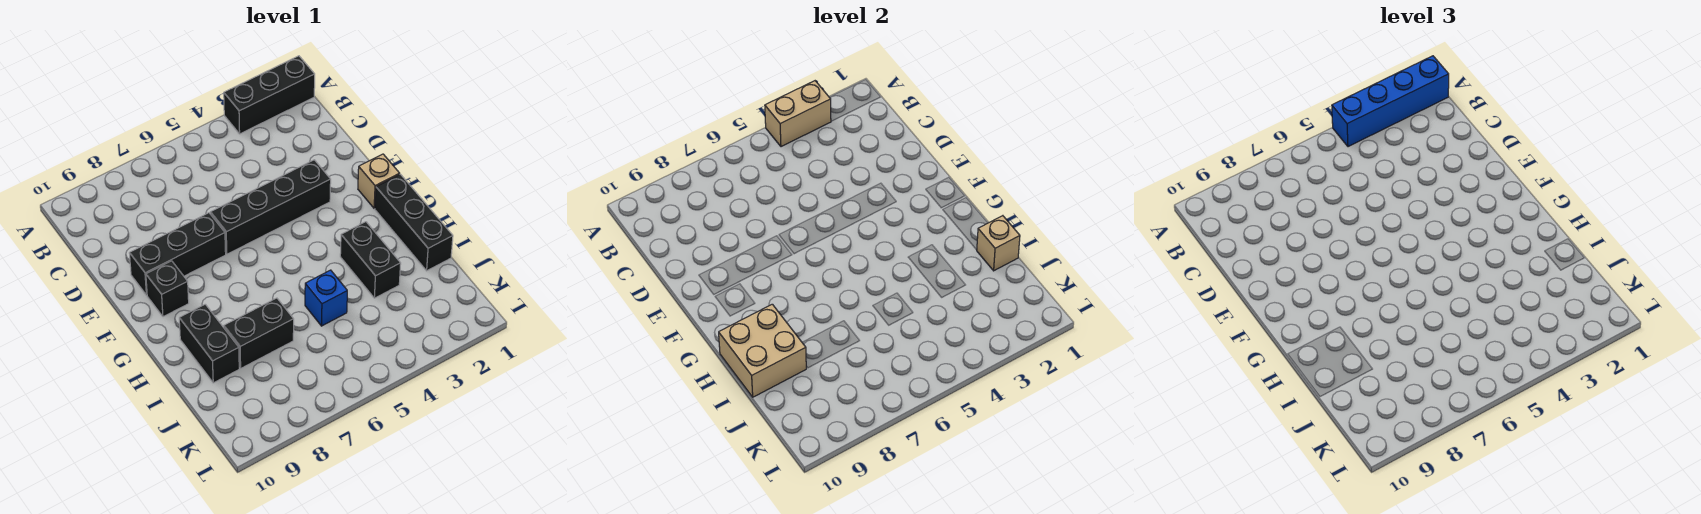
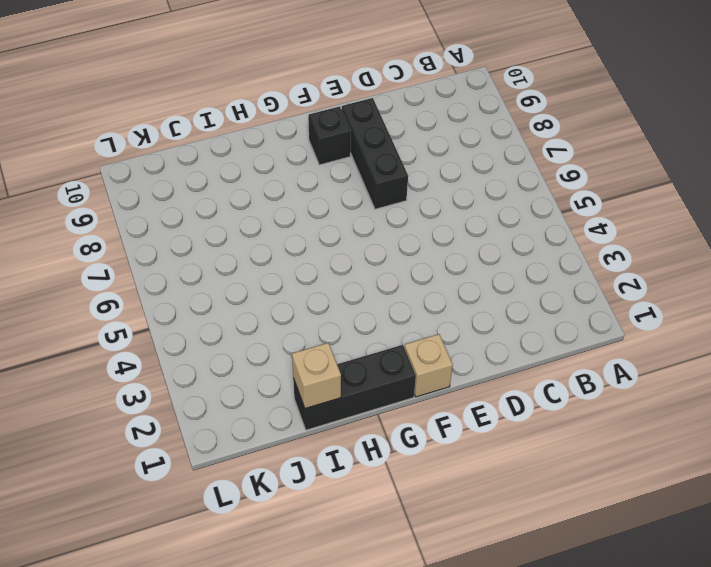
none -> black 1x3 brick [224,56,315,134]
none -> black 1x4 brick [210,160,331,254]
none -> black 1x2 brick [340,222,401,298]

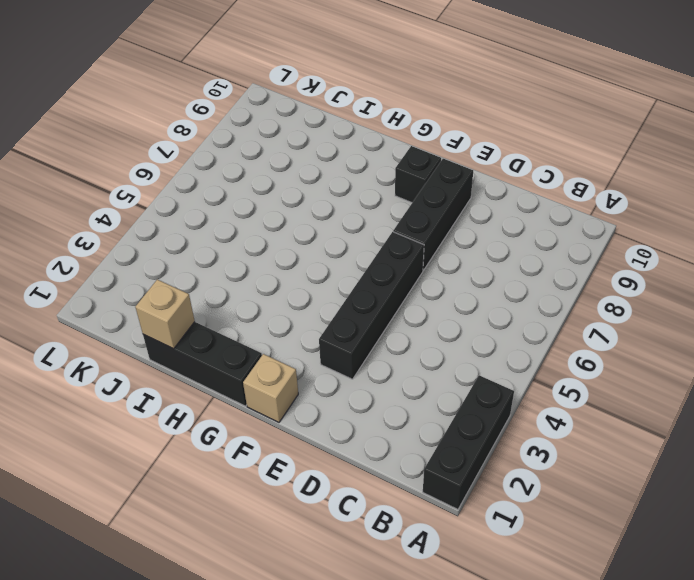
none -> black 1x2 brick [340,222,401,298]
none -> black 1x2 brick [179,304,239,383]
none -> blue 1x1 brick [305,270,347,326]

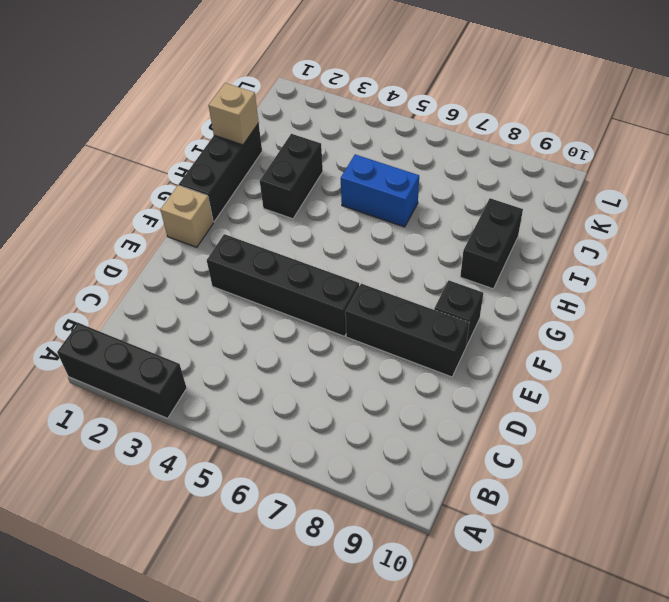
blue 1x2 brick [341,154,419,227] -> blue 1x1 brick [305,270,347,326]
none -> black 1x2 brick [224,298,294,368]
none -> tan 1x2 brick [765,81,831,147]
none -> tan 2x2 brick [719,304,806,397]

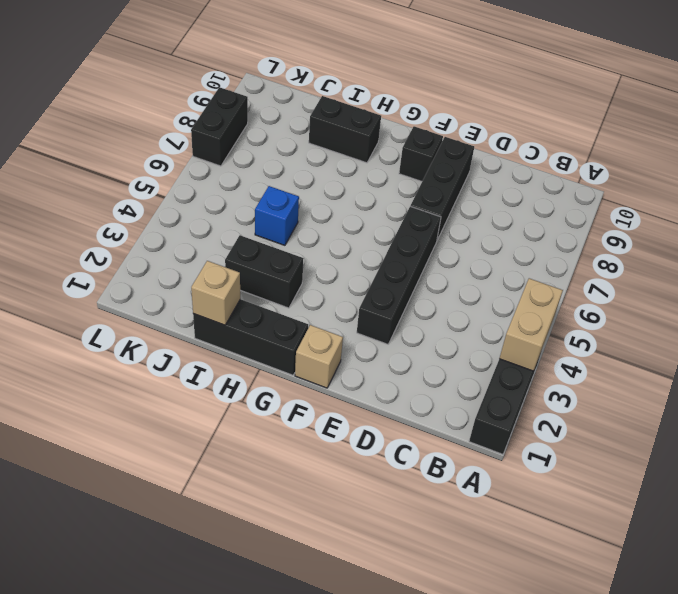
black 1x2 brick [191,87,248,166] -> black 1x2 brick moved to [224,298,294,368]
none -> tan 2x2 brick [719,304,806,397]
none -> blue 1x4 brick [1332,56,1449,147]

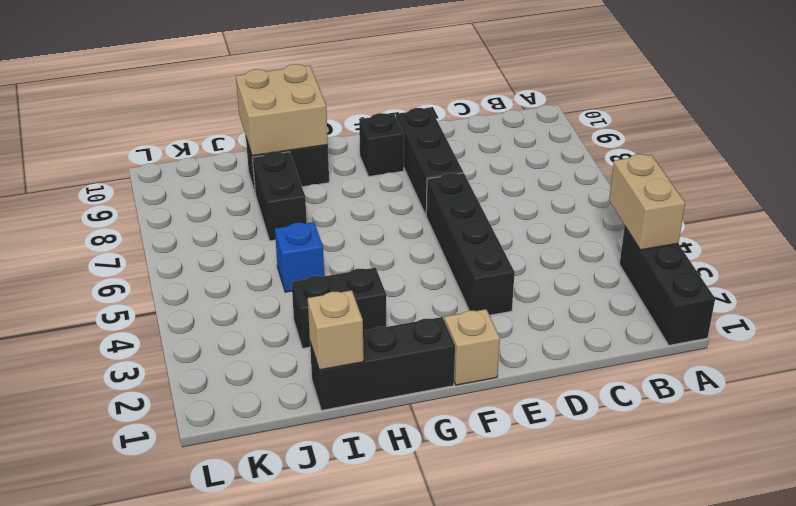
none -> blue 1x4 brick [1332,56,1449,147]

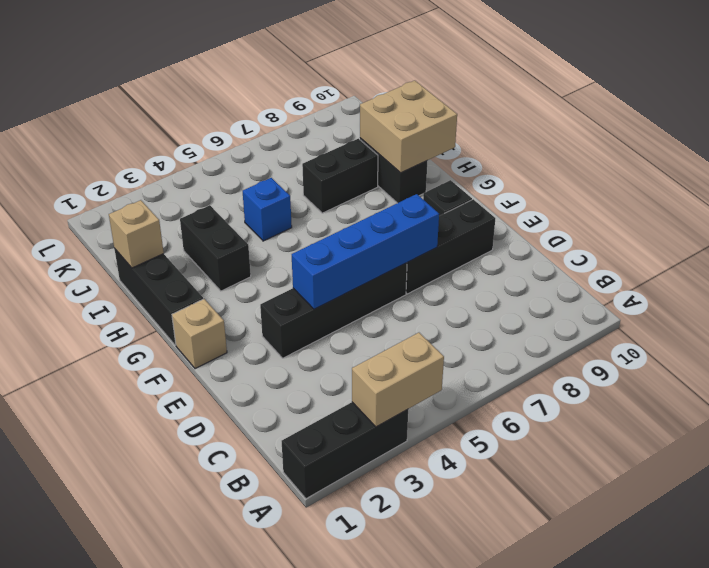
blue 1x4 brick [292,194,439,309] -> blue 1x4 brick moved to [1332,56,1449,147]

